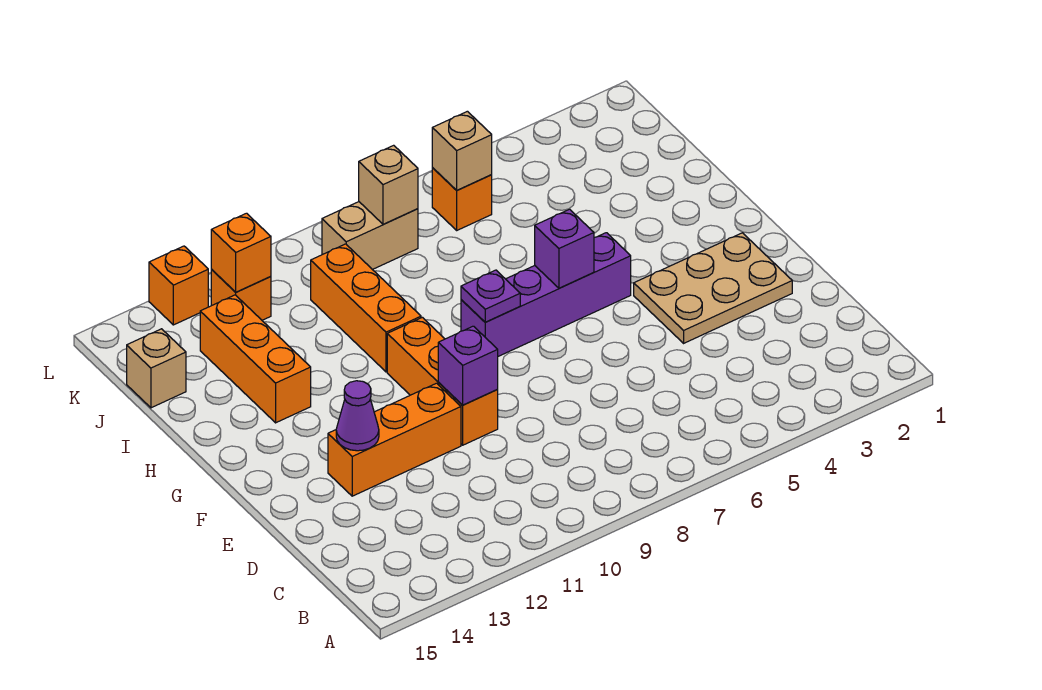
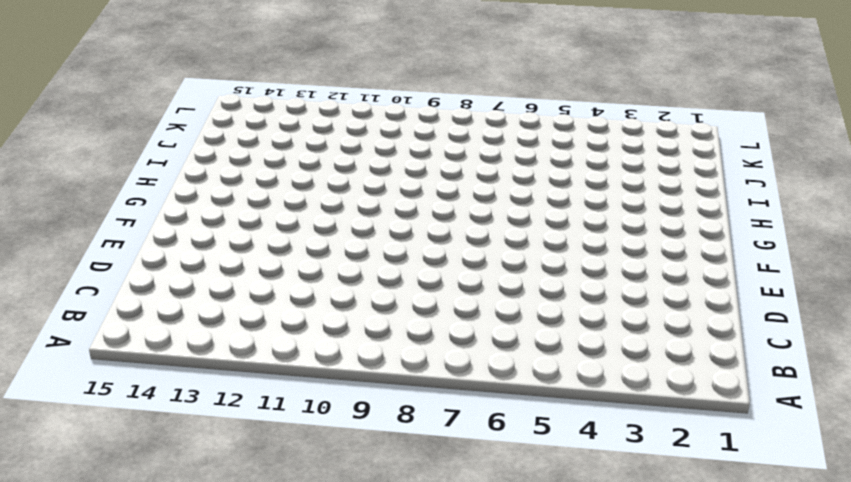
none -> tan 2x3 plate [634,233,792,343]
none -> orange 1x3 brick [387,317,498,445]
none -> orange 1x3 brick [328,383,461,496]

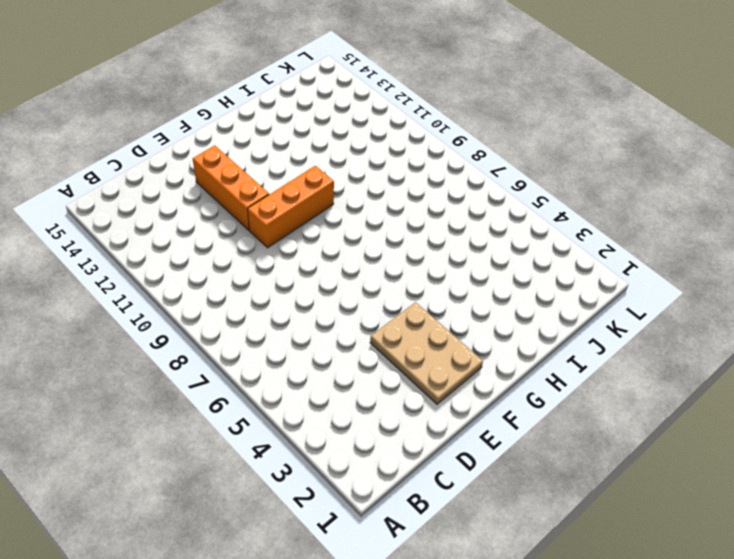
none -> purple 1x4 brick [461,233,631,356]
none -> orange 1x3 brick [311,244,421,372]
none -> orange 1x3 brick [200,295,311,423]

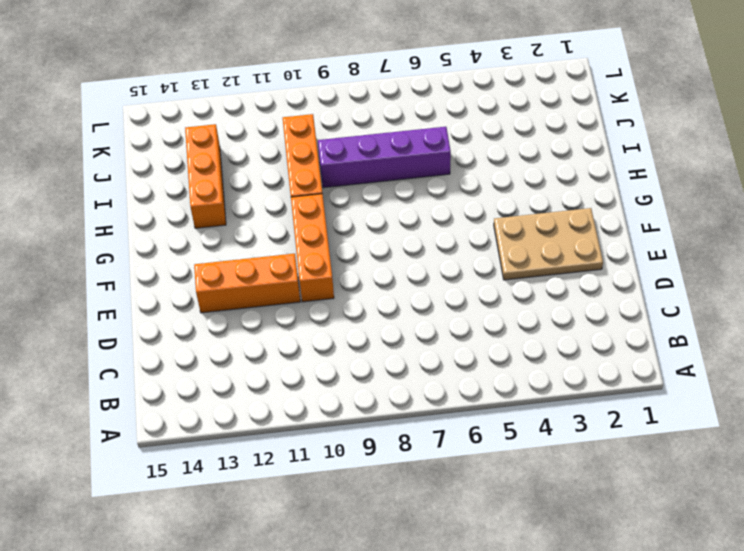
purple 1x4 brick [318,127,451,188] -> purple 1x4 brick moved to [461,233,631,356]
none -> tan 1x1 brick [127,329,186,408]
none -> orange 1x1 brick [432,168,492,230]
none -> tan 1x2 brick [322,202,418,270]

